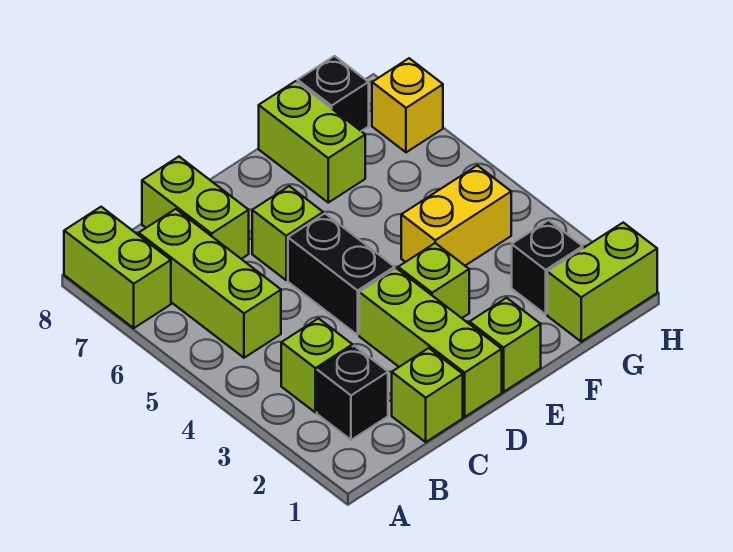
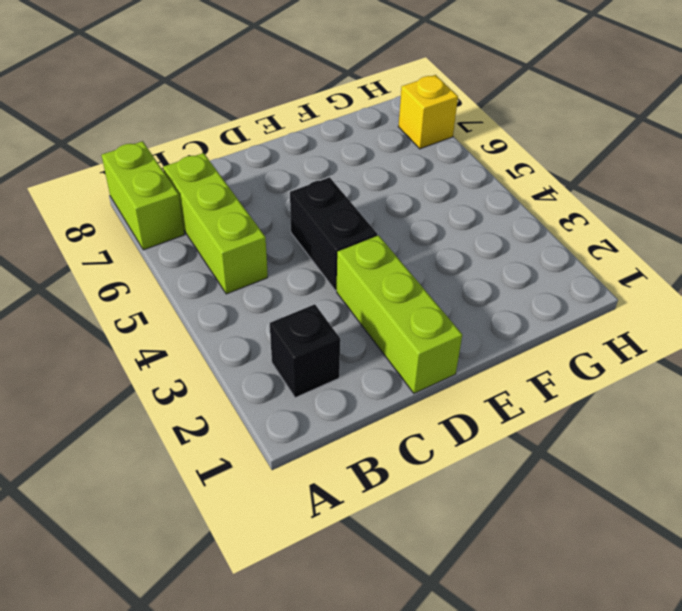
none -> lime 1x1 brick [281,318,352,413]
none -> lime 1x1 brick [392,348,463,442]
none -> lime 1x2 brick [142,157,249,259]

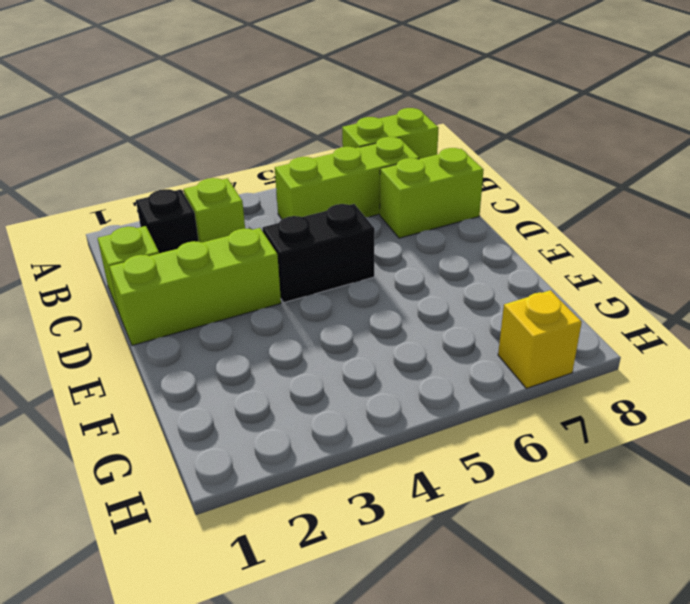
none -> lime 1x1 brick [252,186,323,280]
none -> lime 1x1 brick [470,298,541,392]
none -> lime 1x1 brick [398,243,469,318]

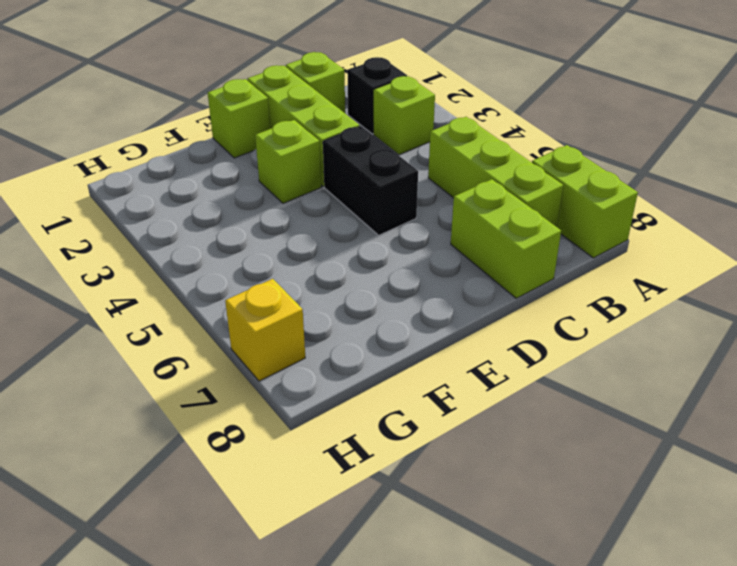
none -> lime 1x1 brick [252,186,323,280]
none -> yellow 1x2 brick [401,165,511,266]
none -> lime 1x2 brick [259,81,365,203]

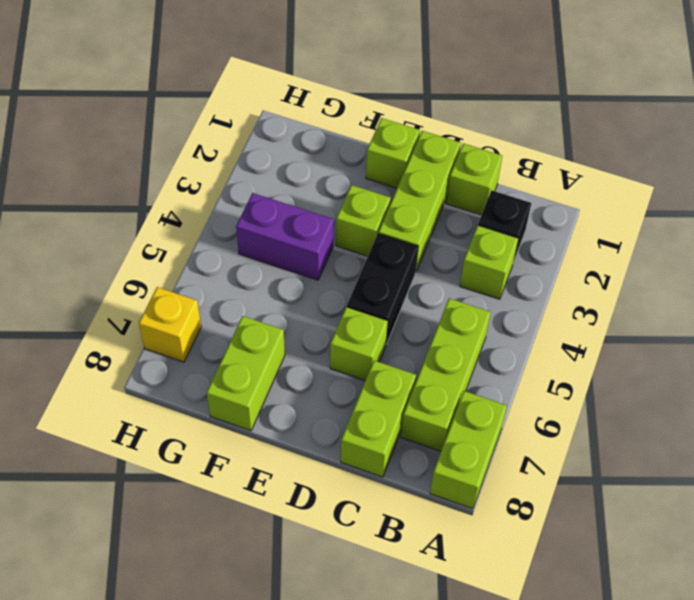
purple 1x2 brick [236,193,334,280] -> yellow 1x2 brick [401,165,511,266]
none -> lime 1x2 brick [547,223,657,342]
none -> black 1x1 brick [512,220,583,314]
none -> black 1x1 brick [298,56,369,131]

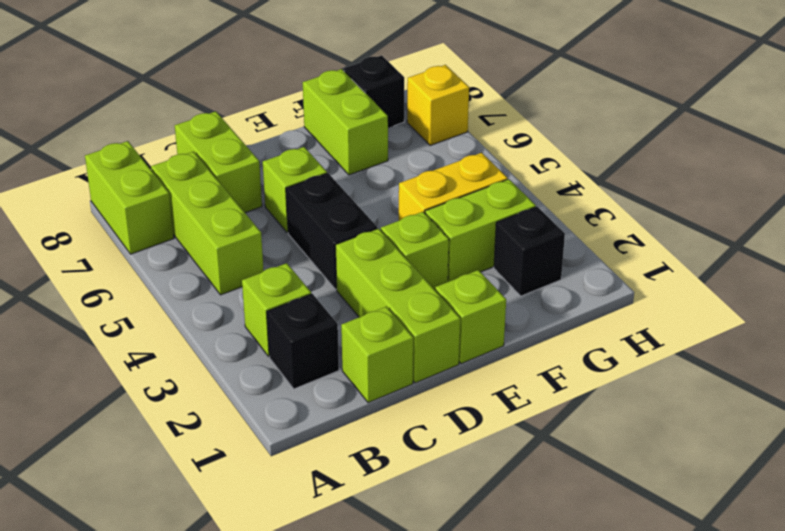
lime 1x2 brick [425,179,536,282] -> lime 1x2 brick moved to [547,223,657,342]

